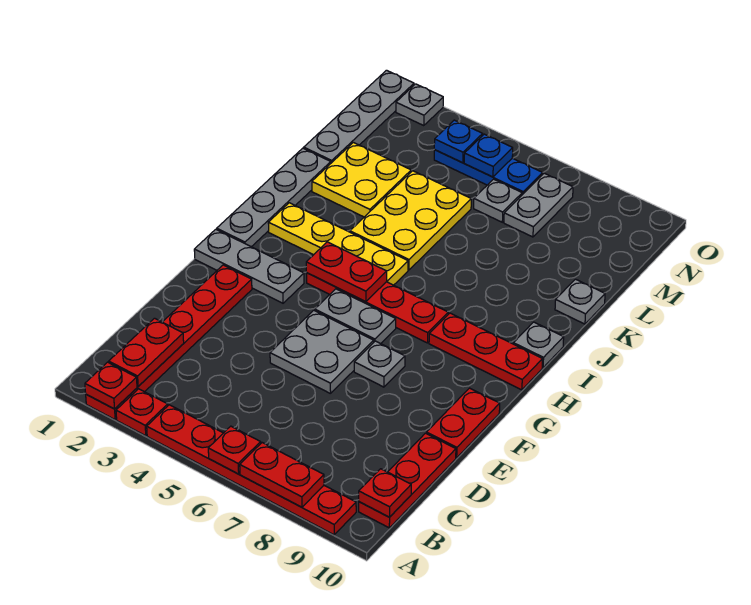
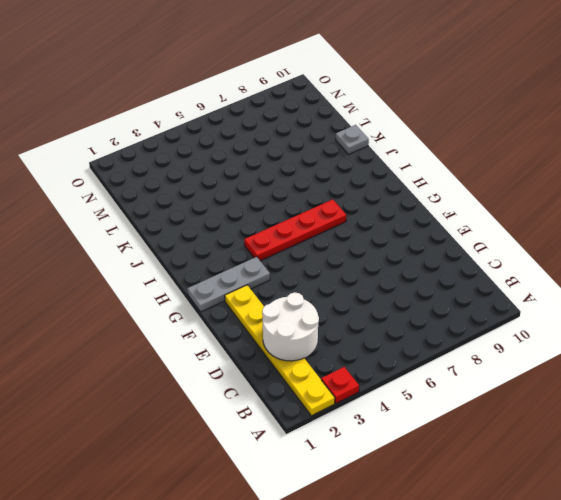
yellow 1x6 plate [225,285,335,416] -> red 1x6 plate [86,265,252,419]
white 2x2 round brick [262,293,319,361] -> red 1x2 plate [109,318,184,386]
none -> red 1x6 plate [147,405,356,535]
none -> red 1x3 plate [359,433,456,528]
none -> grey 2x2 plate [270,310,374,394]
none -> red 1x2 plate [426,388,500,458]

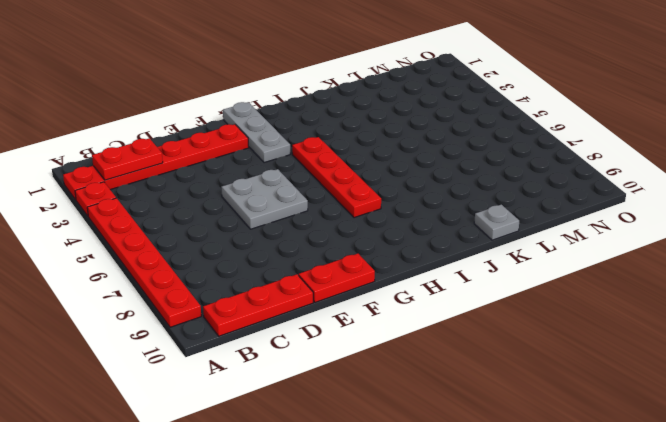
none -> grey 1x1 plate [354,341,405,387]
none -> grey 1x2 plate [315,289,396,344]
none -> grey 1x4 plate [217,148,331,247]
none -> red 1x3 plate [429,313,543,390]

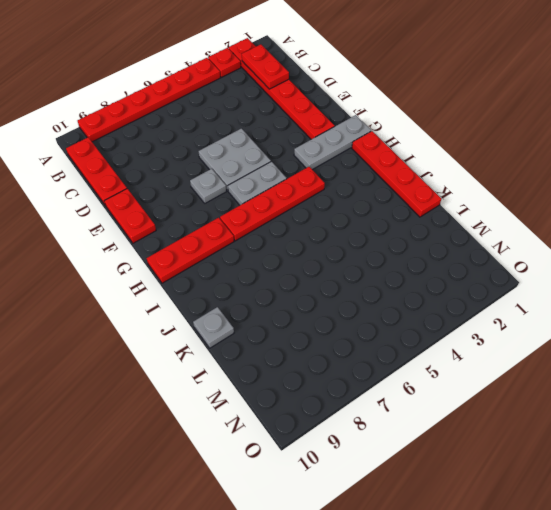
red 1x4 plate [352,131,442,217] -> grey 1x4 plate [217,148,331,247]
none -> yellow 1x4 plate [268,203,408,285]
none -> grey 1x1 plate [513,322,564,368]
none -> yellow 2x3 plate [350,171,471,270]
none -> yellow 2x2 plate [312,142,411,217]

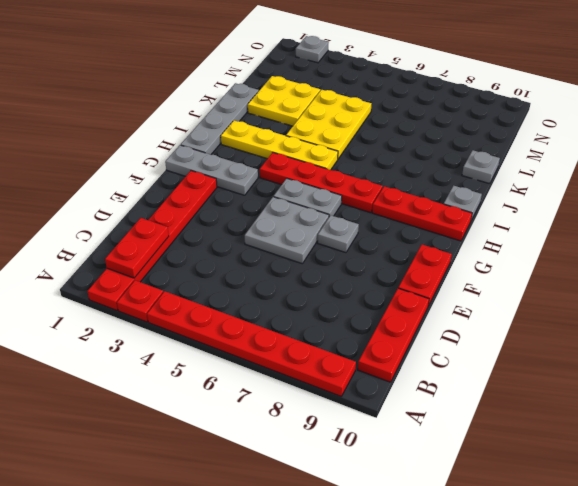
none -> grey 1x4 plate [304,70,414,163]
none -> grey 1x1 plate [474,179,522,222]
none -> grey 1x2 plate [504,173,573,237]
none -> blue 1x3 plate [434,150,543,195]

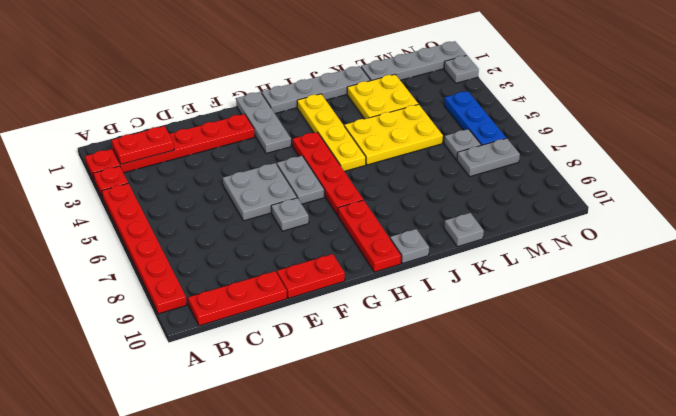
none -> red 1x1 plate [85,362,137,409]
none -> red 1x1 plate [208,426,261,474]
none -> red 1x2 plate [240,443,324,507]
none -> red 1x1 plate [359,469,411,517]

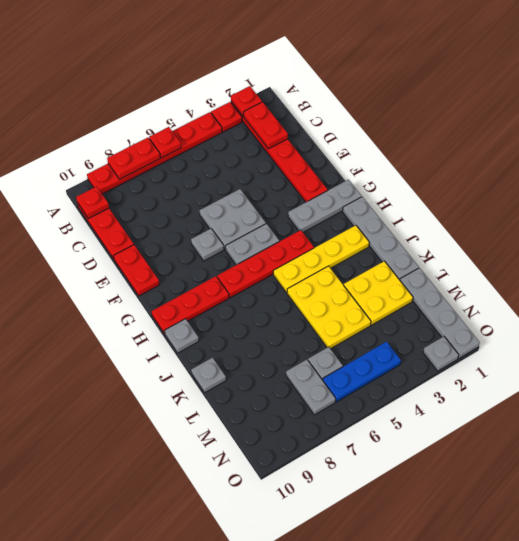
none -> red 1x2 plate [306,242,387,302]
none -> blue 1x1 plate [434,120,483,163]
none -> blue 1x1 plate [464,134,513,177]

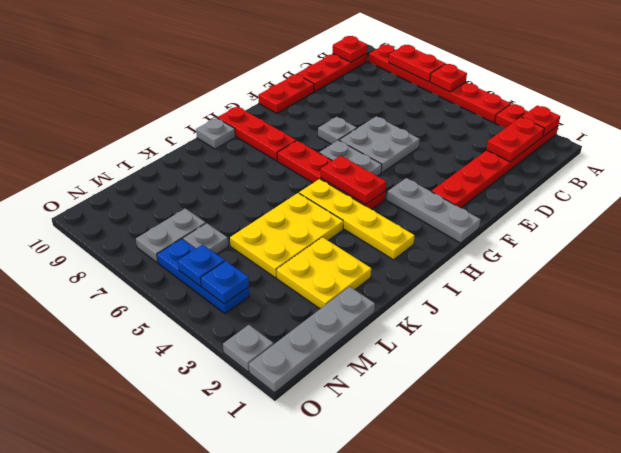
none -> grey 1x4 plate [217,148,331,247]
none -> grey 1x1 plate [555,279,605,324]

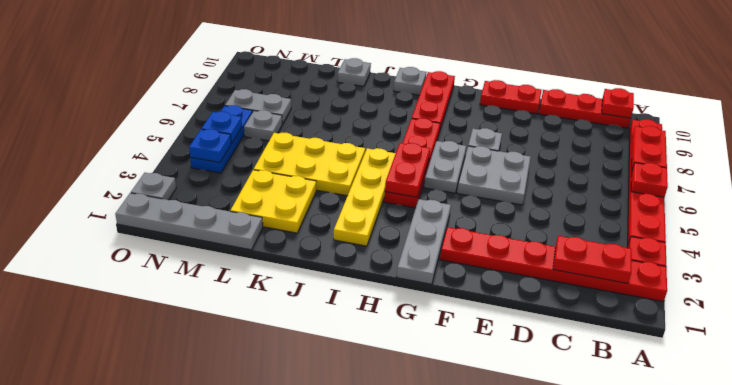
none -> grey 1x4 plate [217,148,331,247]
none -> red 1x1 plate [85,362,137,409]

